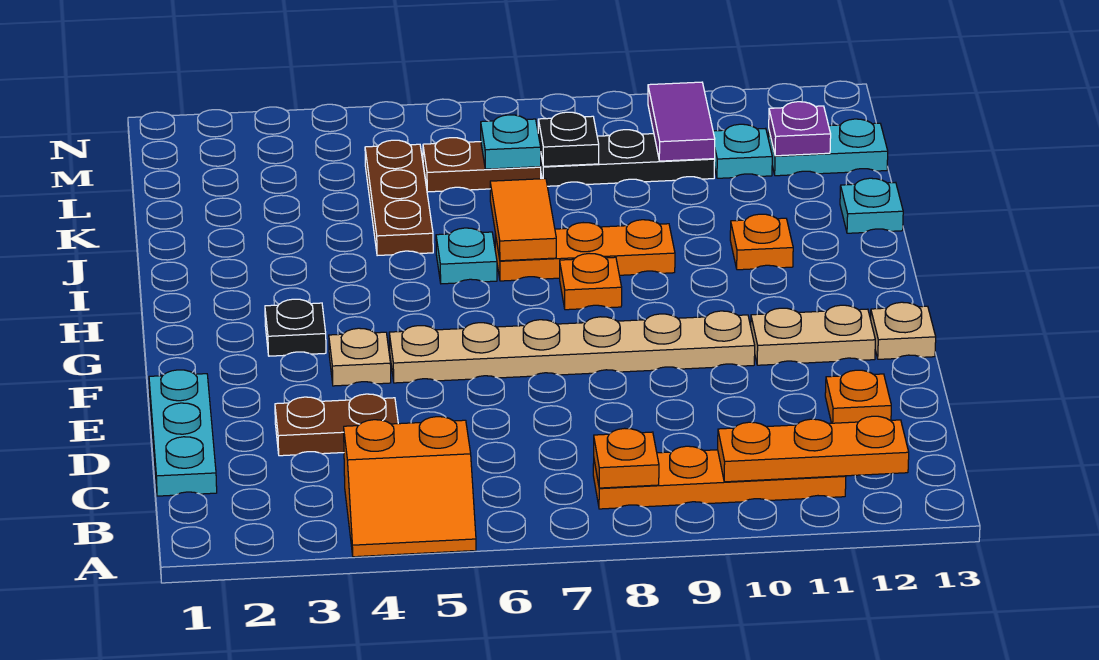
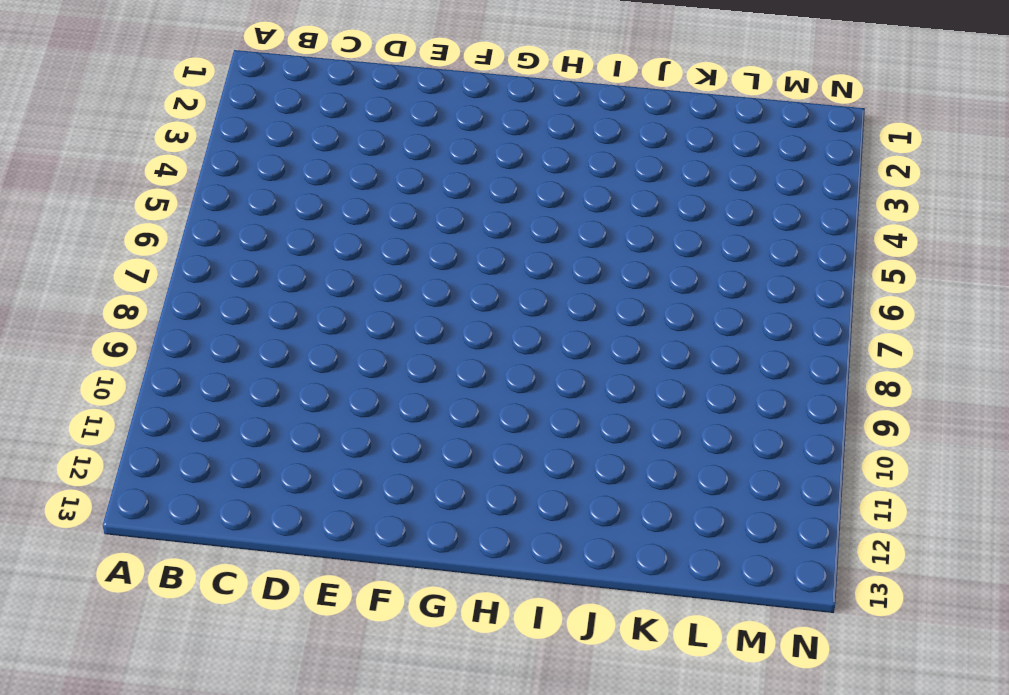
none -> orange 2x2 slope [344,417,476,557]
none -> orange 1x4 plate [593,446,846,509]
none -> cyan 1x3 plate [149,370,217,496]

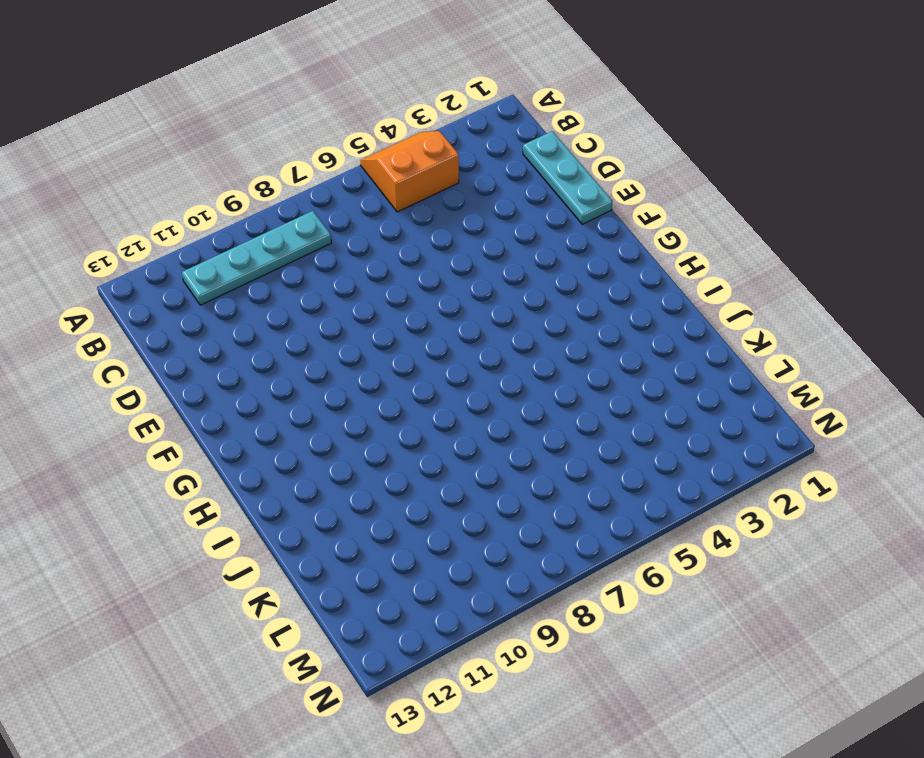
cyan 1x4 plate [182,211,331,305] -> orange 1x4 plate [593,446,846,509]
none -> brown 1x2 plate [275,394,398,456]
none -> orange 1x1 plate [825,370,891,423]
none -> tan 1x1 plate [329,328,391,386]

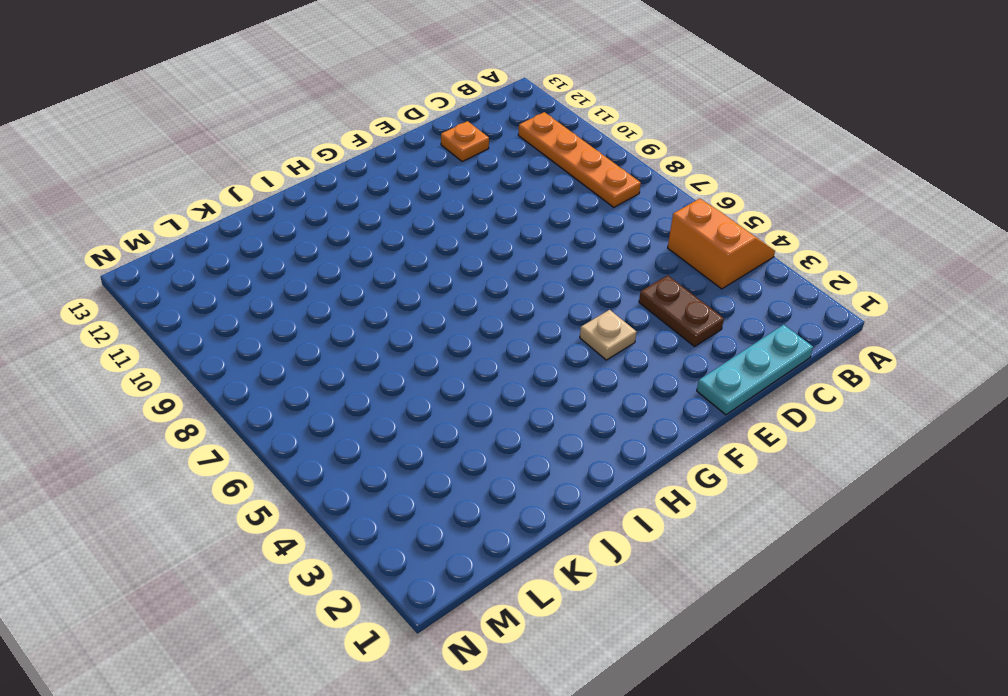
none -> tan 1x6 plate [389,311,755,383]
none -> tan 1x2 plate [751,305,875,365]
none -> tan 1x1 plate [871,302,936,359]

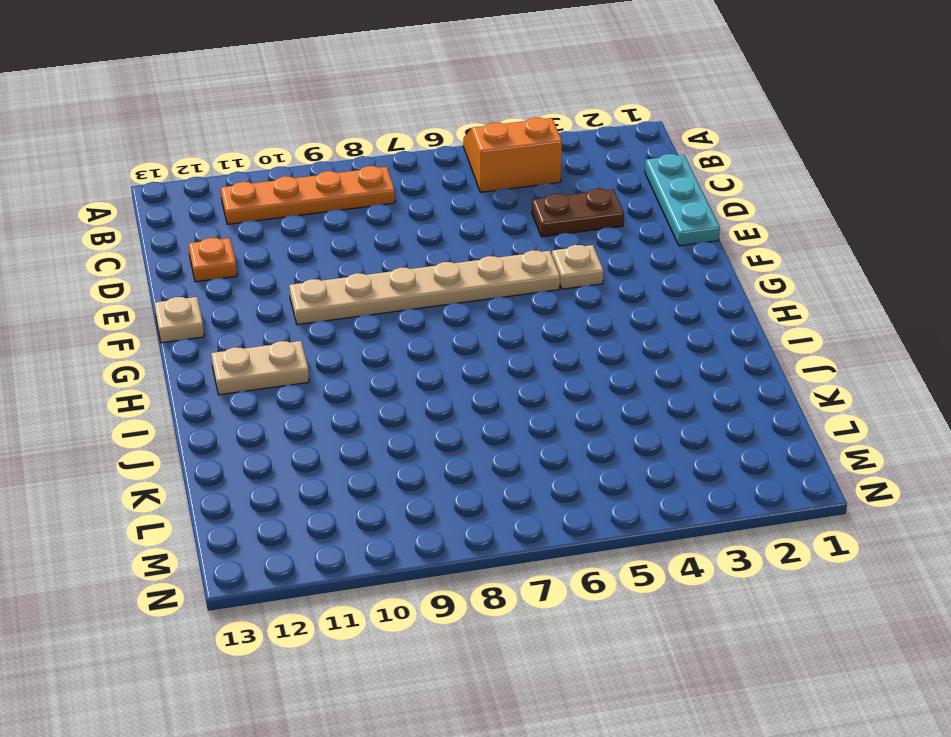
tan 1x2 plate [211,341,309,395] -> tan 1x2 plate moved to [751,305,875,365]
none -> black 1x1 plate [265,299,326,356]
none -> orange 1x1 plate [560,253,622,310]
none -> cyan 1x1 plate [436,228,497,284]

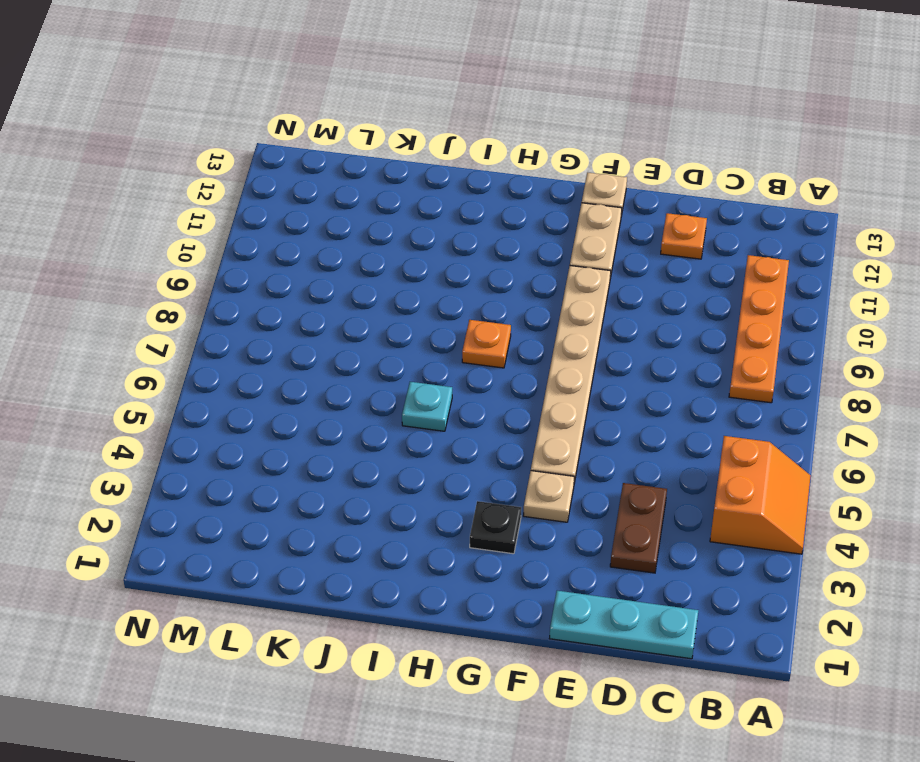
none -> orange 1x3 plate [495,220,675,281]
none -> orange 1x1 plate [730,214,793,270]
none -> brown 1x3 plate [365,140,433,256]

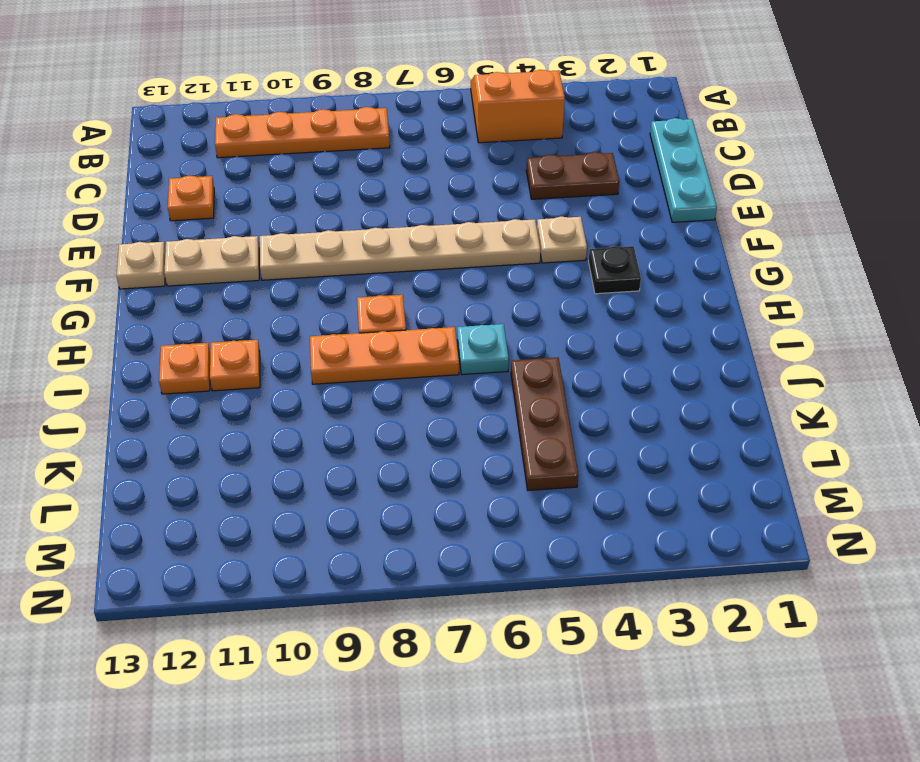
orange 1x1 plate [159,343,210,394] -> orange 1x1 plate moved to [594,428,659,488]
none -> cyan 1x1 plate [840,178,903,233]
none -> brown 1x2 plate [423,138,541,192]
none -> black 1x3 plate [541,130,715,186]

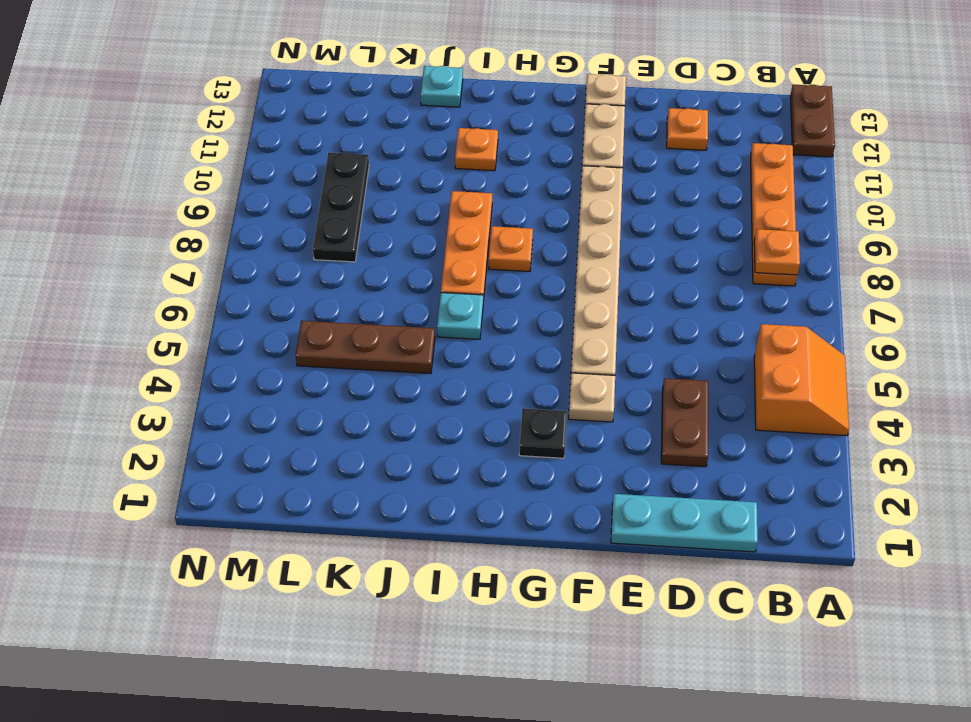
brown 1x2 plate [790,85,835,157] -> brown 1x2 plate moved to [423,138,541,192]
none -> cyan 1x1 plate [713,124,772,178]
none -> cyan 1x2 plate [768,119,888,176]
none -> orange 1x3 plate [718,416,909,482]

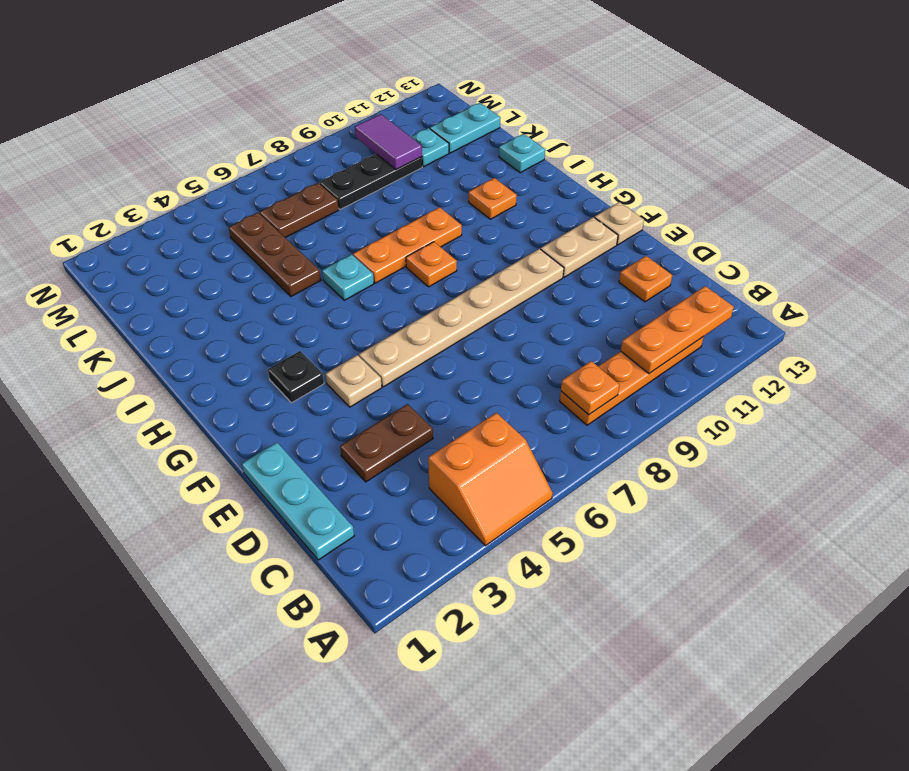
none -> orange 1x2 tile [490,179,556,261]
none -> cyan 1x1 plate [481,115,541,169]
none -> black 1x1 plate [538,112,599,166]

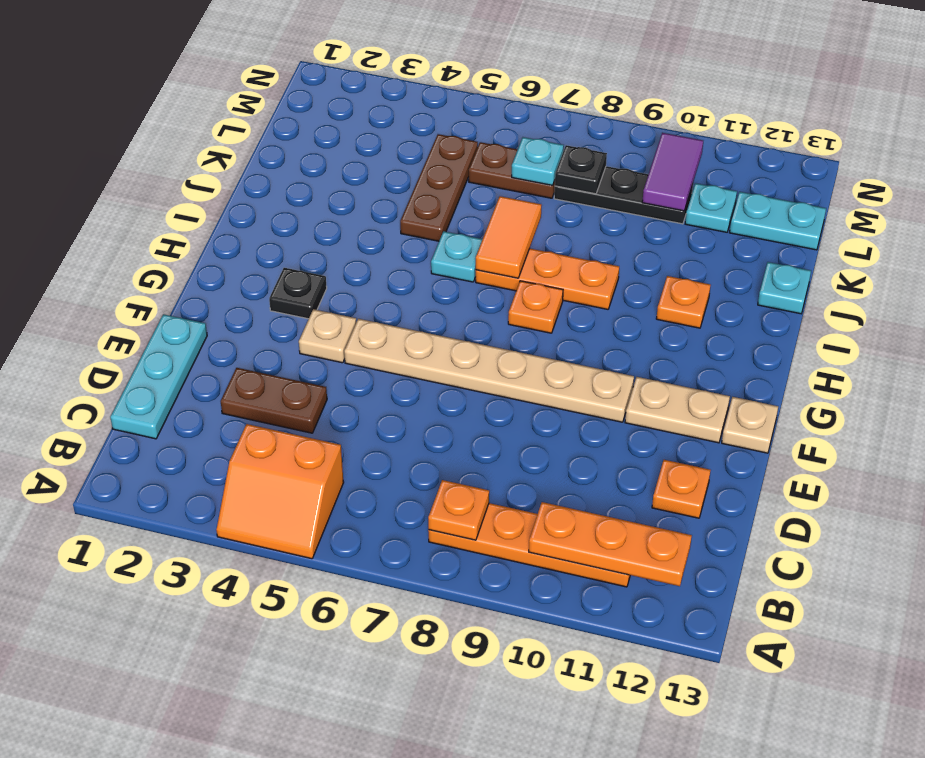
none -> purple 1x1 plate [769,102,831,156]

